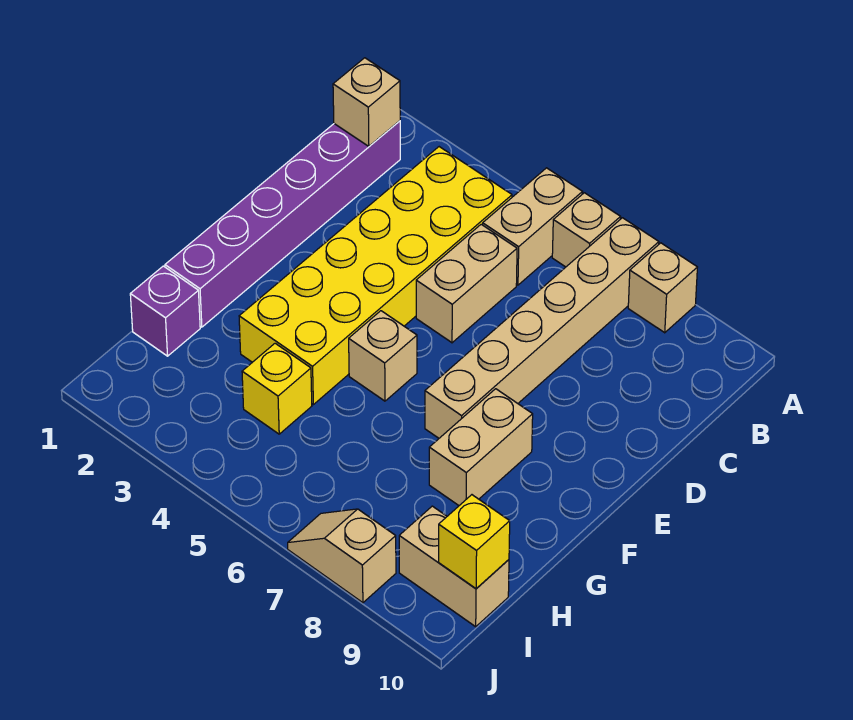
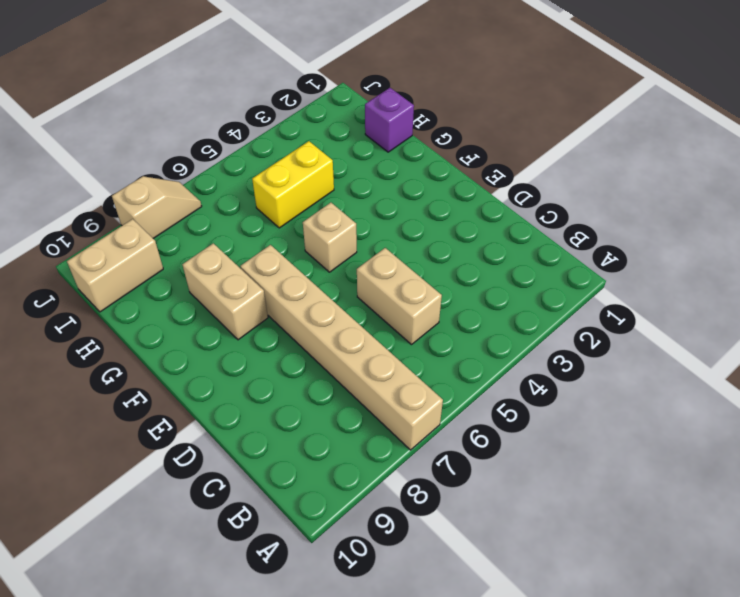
yellow 1x2 brick [252,141,334,228] -> yellow 1x1 brick [242,343,312,434]
none -> tan 1x2 brick [483,168,582,285]
none -> tan 1x1 brick [552,193,621,267]
none -> tan 1x1 brick [628,243,697,333]

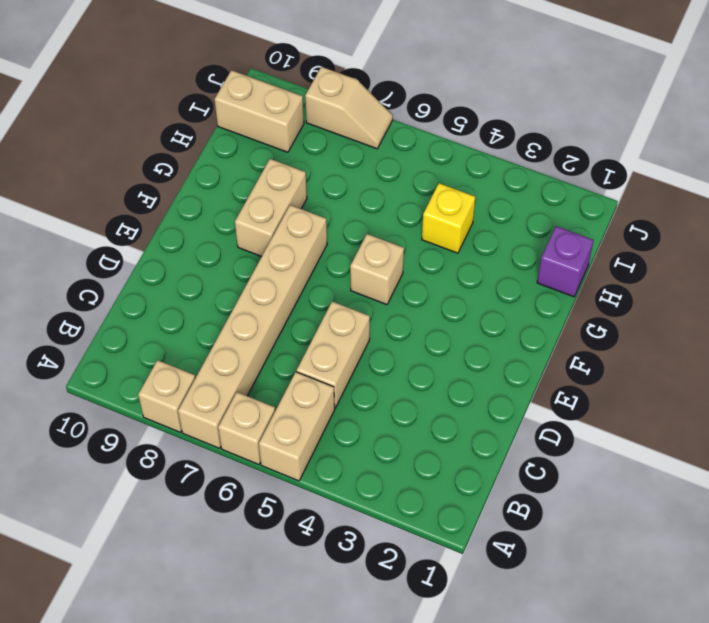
none -> purple 1x6 brick [165,121,400,327]
none -> yellow 2x6 brick [239,147,512,405]
none -> tan 1x1 brick [333,58,400,146]

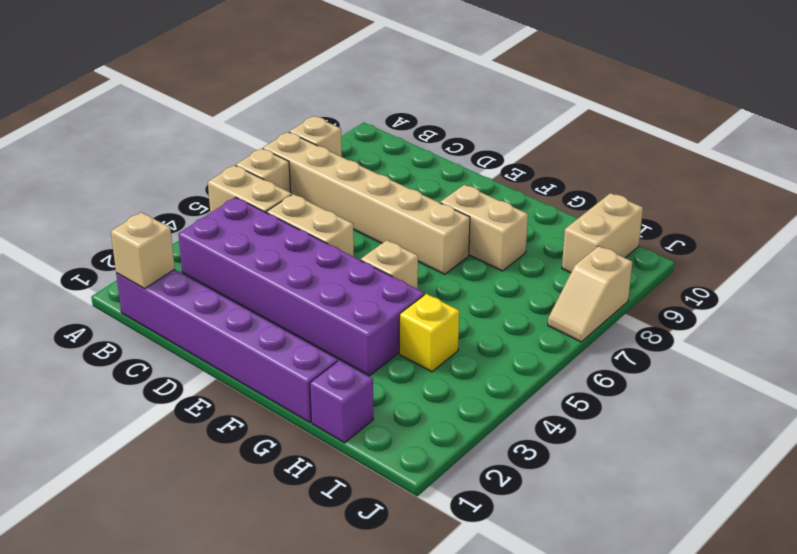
purple 2x6 brick [178,197,424,376] -> yellow 2x6 brick [239,147,512,405]
none -> yellow 1x1 brick [439,495,510,589]

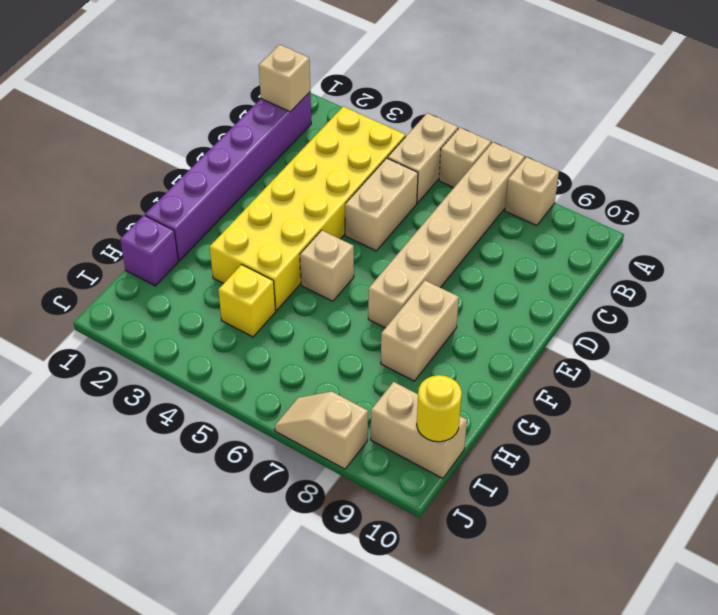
yellow 1x1 round brick [417,375,462,442] -> yellow 1x1 brick [439,495,510,589]

